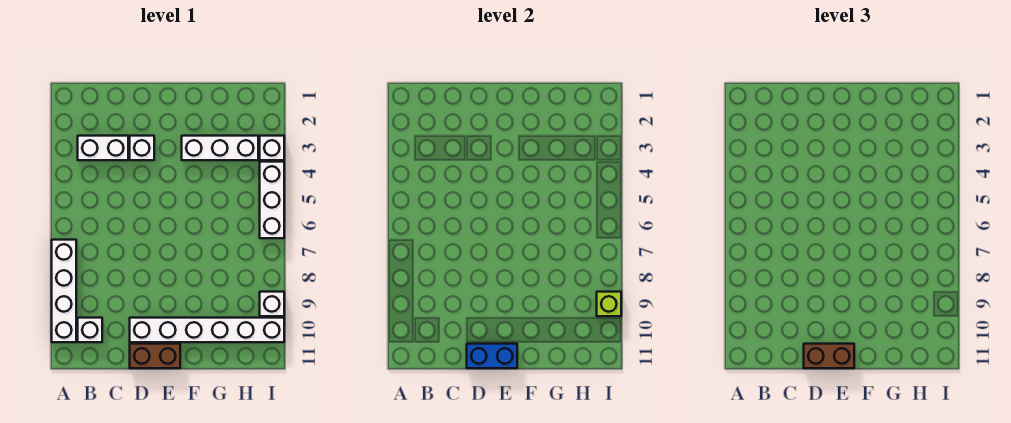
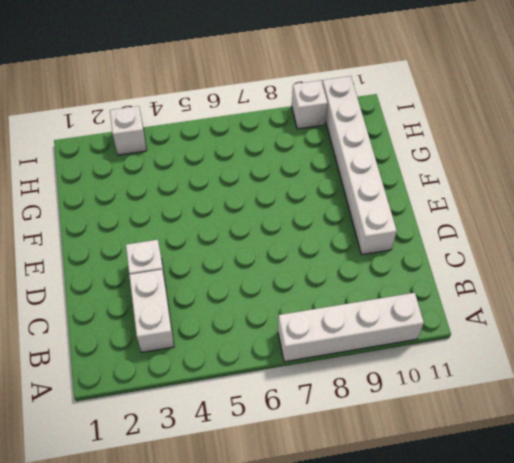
none -> white 1x1 brick [78,318,102,342]
none -> brown 1x2 brick [130,344,180,368]
none -> white 1x3 brick [182,136,258,160]

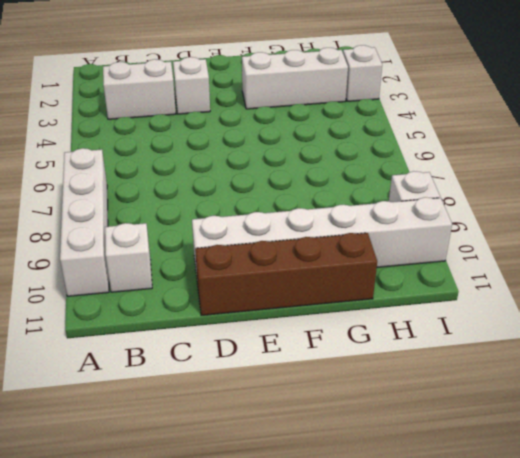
brown 1x4 brick [195,233,377,315] -> brown 1x2 brick [130,344,180,368]
none -> white 1x3 brick [260,162,284,238]
none -> blue 1x2 brick [467,344,517,368]
none -> lime 1x1 brick [597,292,621,316]

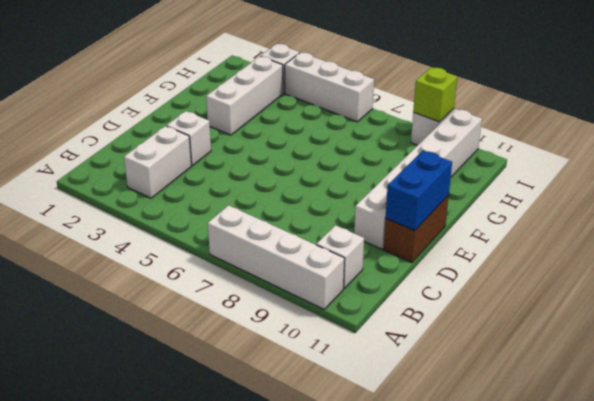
none -> brown 1x2 brick [804,344,854,368]

